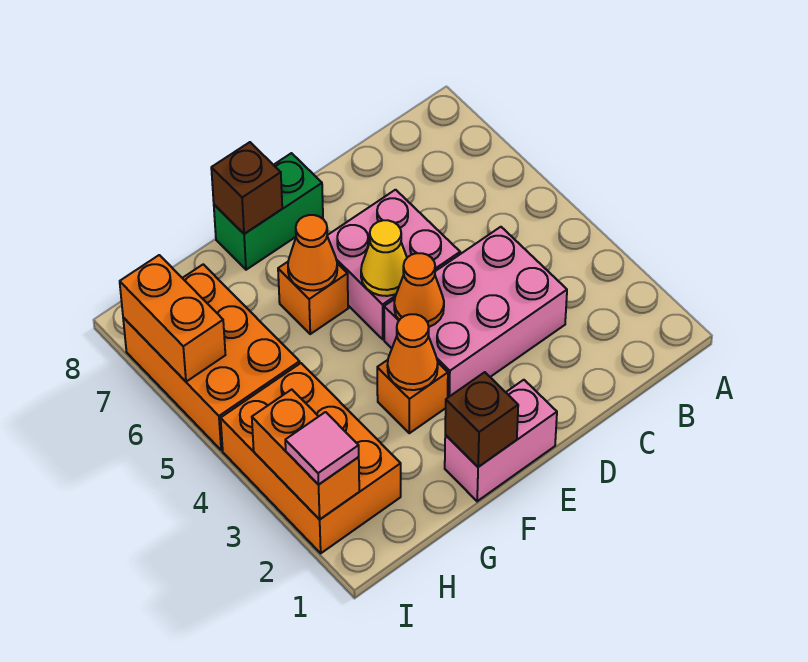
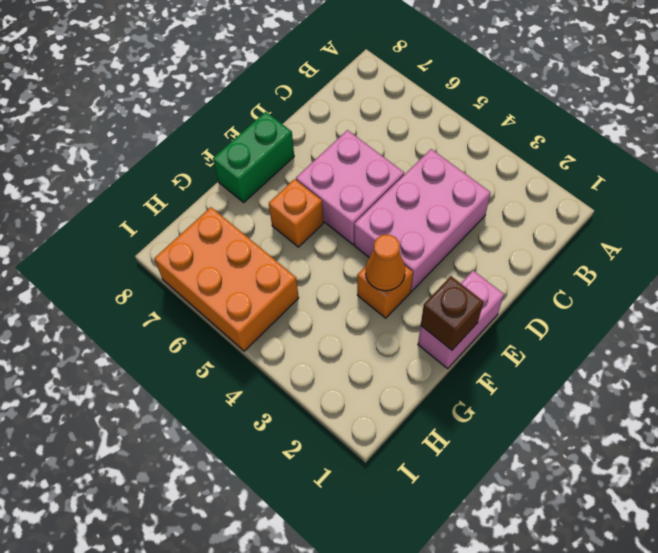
none -> orange 2x3 brick [221,363,401,553]
none -> orange 1x1 cone [394,253,444,327]
none -> yellow 1x1 cone [361,220,407,296]

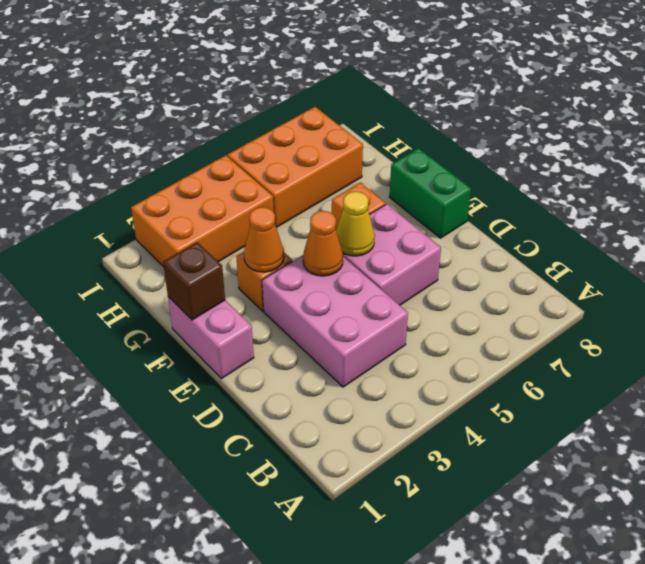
none -> orange 1x1 cone [288,215,337,290]
none -> brown 1x1 brick [211,142,282,234]
none -> orange 1x2 brick [252,389,359,520]

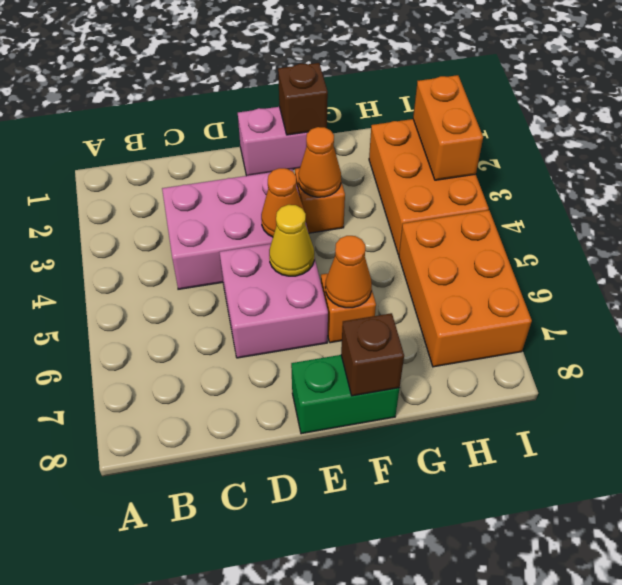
none -> orange 1x2 brick [120,255,225,382]
none -> pink 1x1 tile [285,412,359,485]

